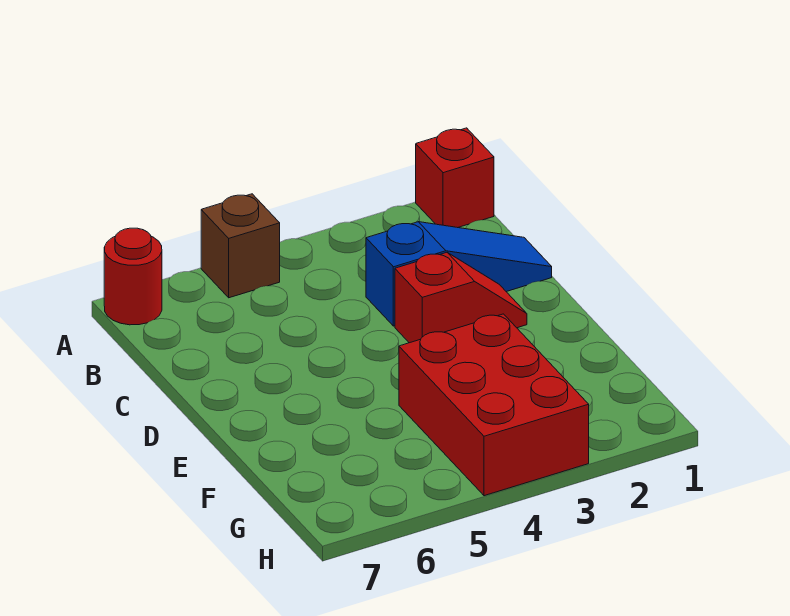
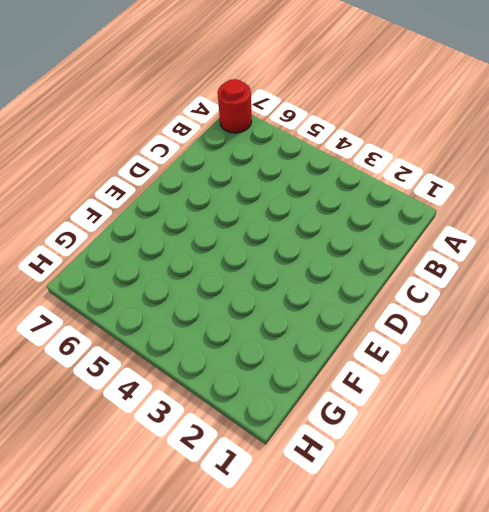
none -> red 1x1 brick [416,128,494,228]
none -> brown 1x1 brick [201,194,280,298]

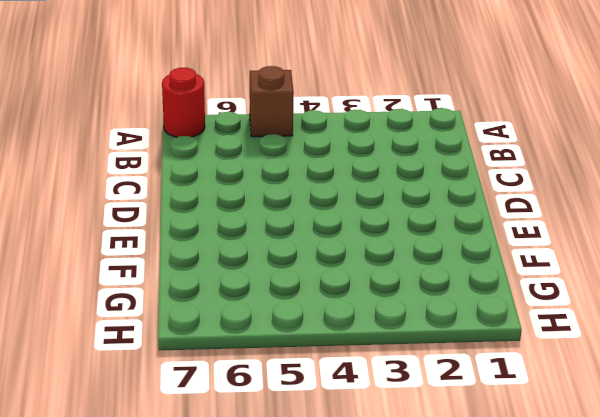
none -> red 1x1 brick [416,128,494,228]
none -> blue 1x3 slope [366,222,552,326]

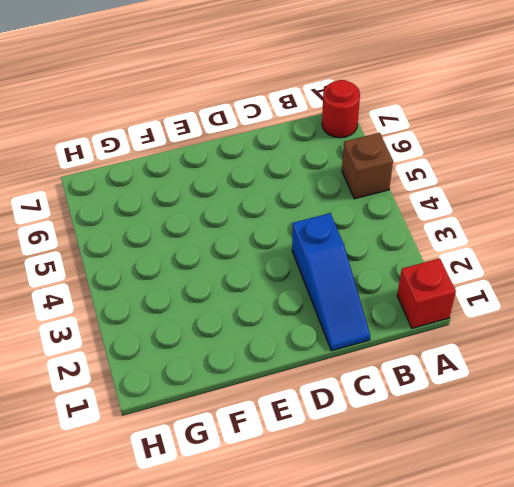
none -> red 1x2 slope [395,253,527,343]
none -> red 2x3 brick [399,314,589,496]

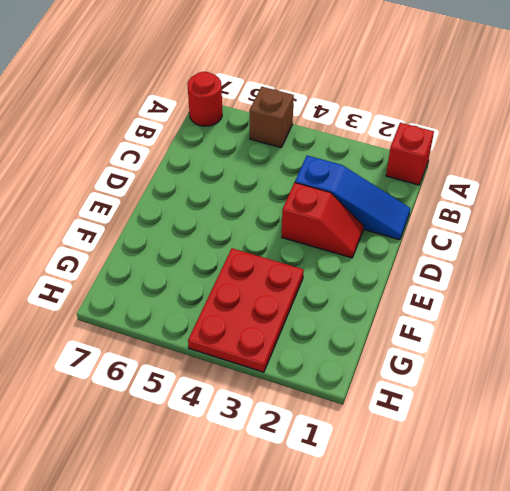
red 2x3 plate [188,248,304,372] -> red 2x3 brick [399,314,589,496]

